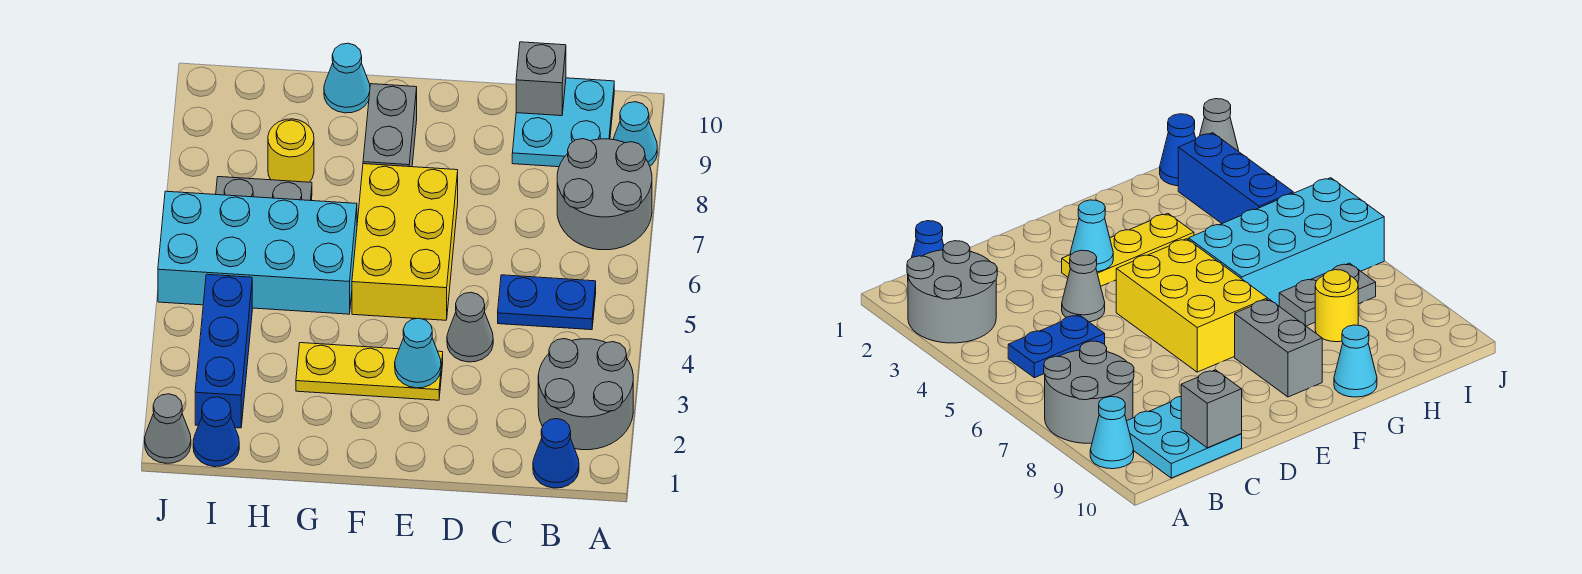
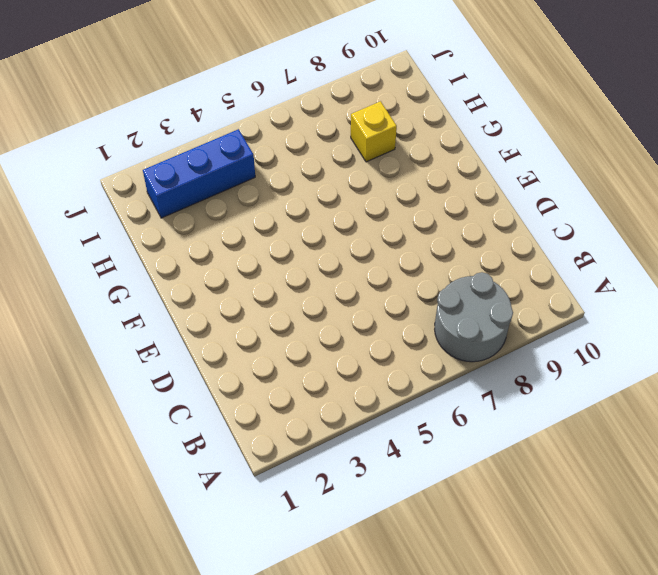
yellow 1x1 brick [351,101,397,162] -> yellow 1x1 round brick [268,119,314,182]
none -> grey 2x2 round brick [538,339,633,450]
none -> cyan 1x1 cone [613,102,657,166]
none -> blue 1x1 cone [533,419,579,488]

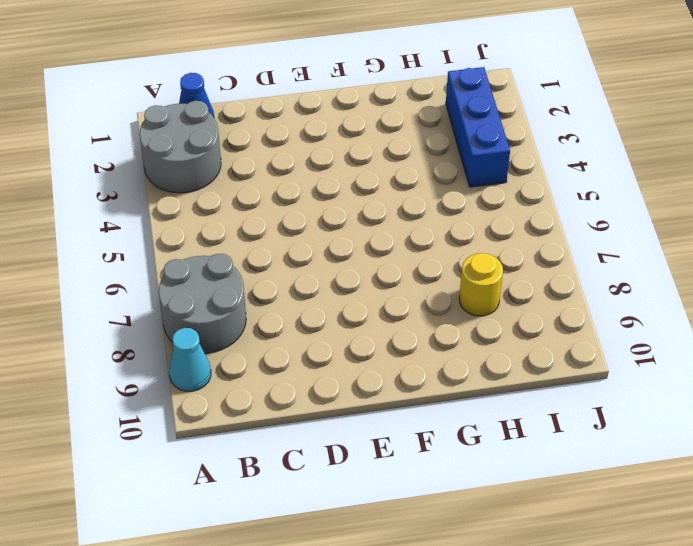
none -> blue 1x2 plate [498,275,596,330]
none -> cyan 2x2 plate [512,78,614,167]
none -> grey 1x1 cone [447,292,493,362]

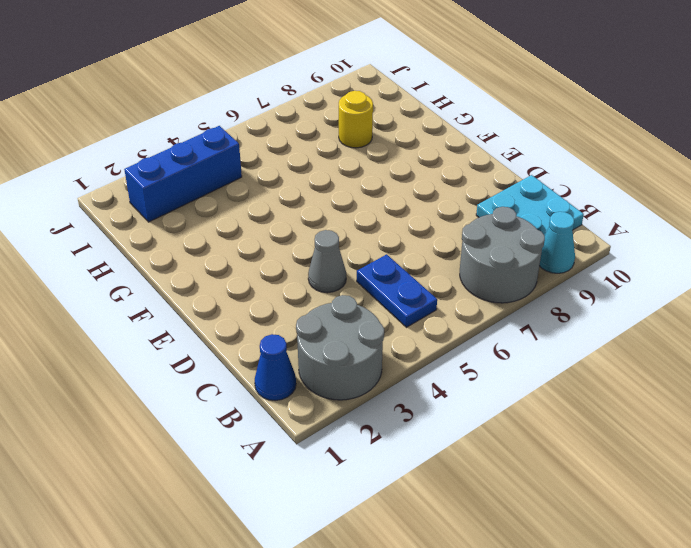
none -> yellow 1x3 plate [296,343,443,400]
none -> yellow 2x3 brick [352,164,458,320]
none -> grey 1x2 brick [363,84,417,167]

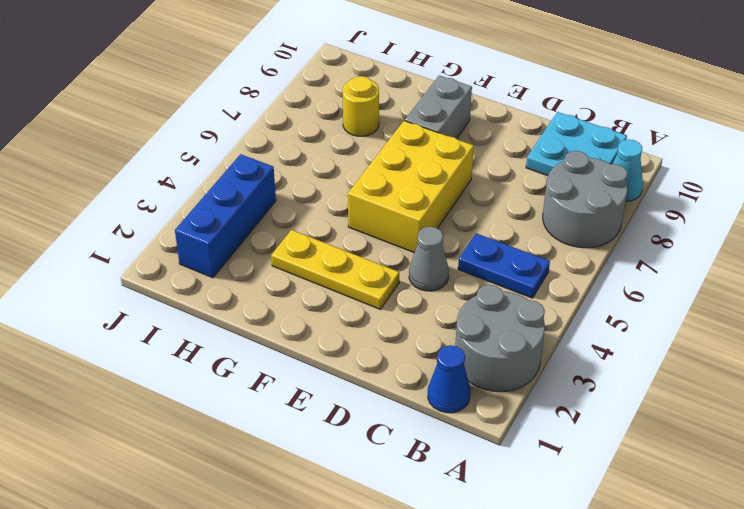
none -> cyan 2x4 brick [158,191,357,314]
none -> cyan 1x1 cone [324,43,370,113]
none -> grey 1x2 plate [216,177,312,201]

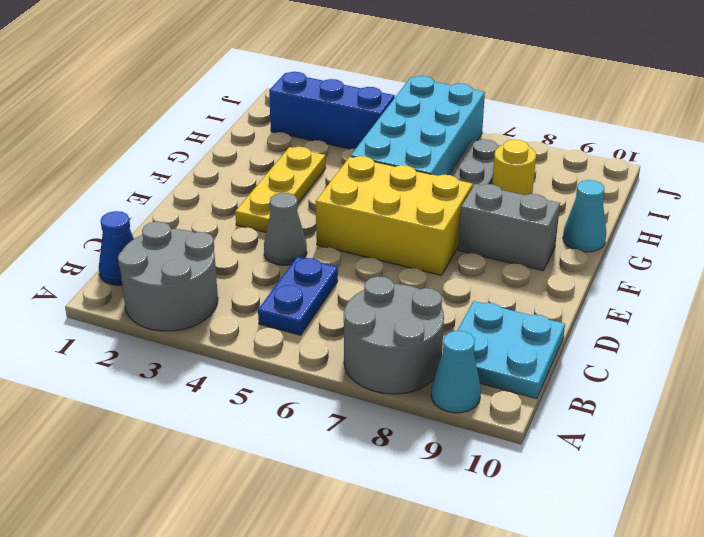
none -> blue 1x1 cone [193,397,239,467]
none -> grey 1x1 cone [145,394,191,463]
none -> grey 1x1 brick [516,42,566,116]

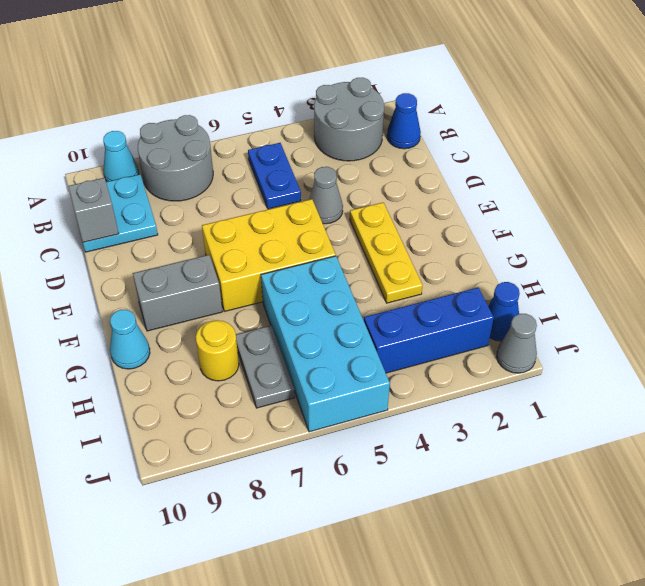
none -> cyan 1x1 cone [395,318,441,388]

